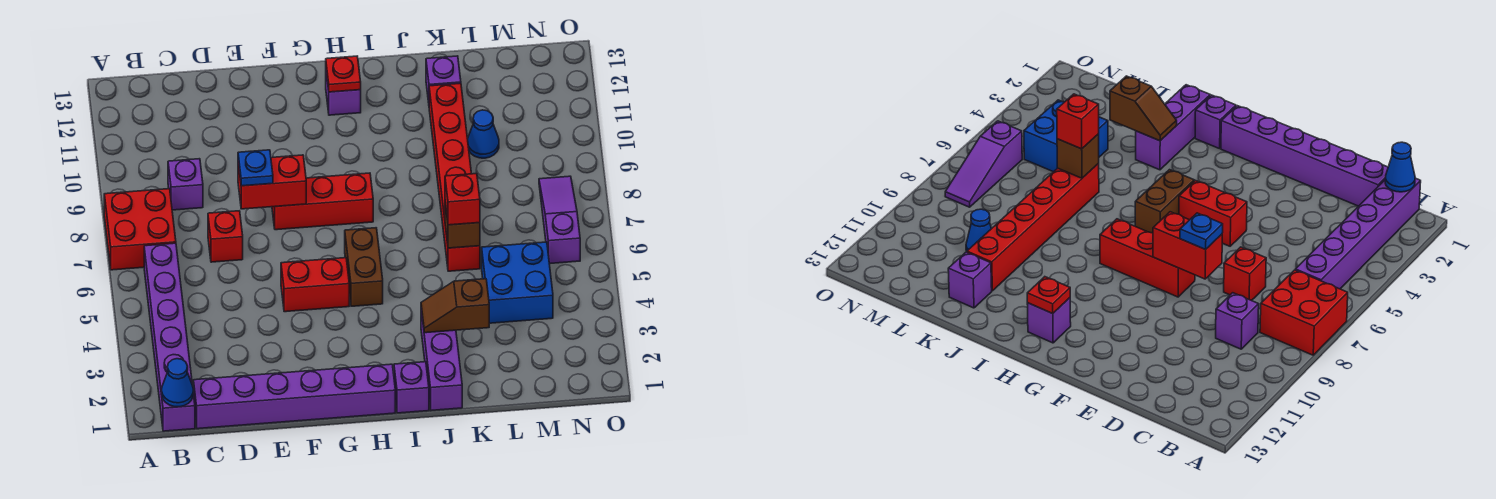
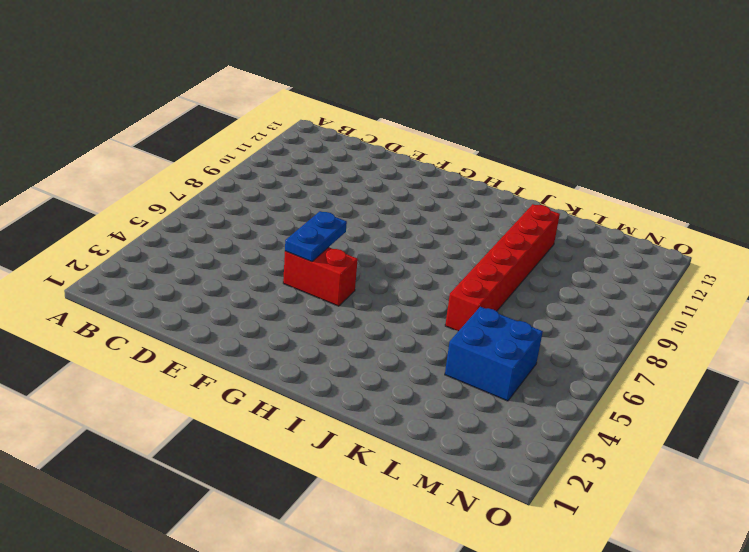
blue 1x2 plate [285,211,347,261] -> none
none -> red 2x2 brick [104,189,176,270]
none -> purple 1x6 brick [144,243,195,431]
none -> purple 1x6 brick [193,364,395,429]

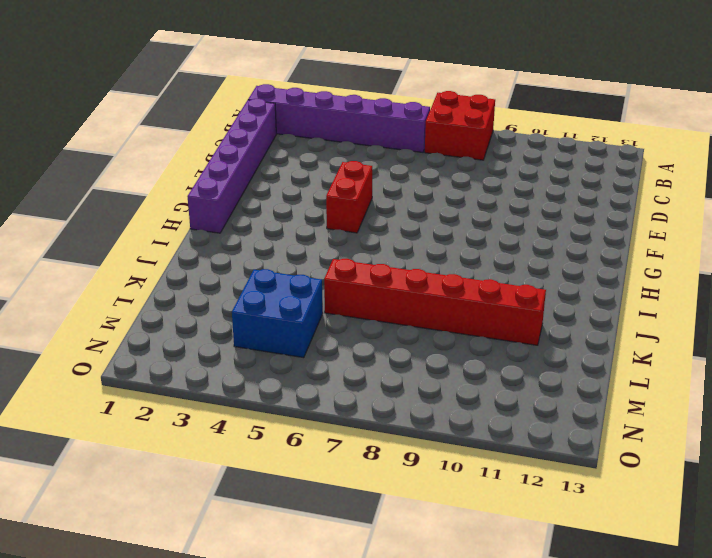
none -> purple 1x1 brick [168,159,203,210]
none -> red 1x1 brick [208,211,243,262]
none -> red 1x3 brick [272,173,373,230]

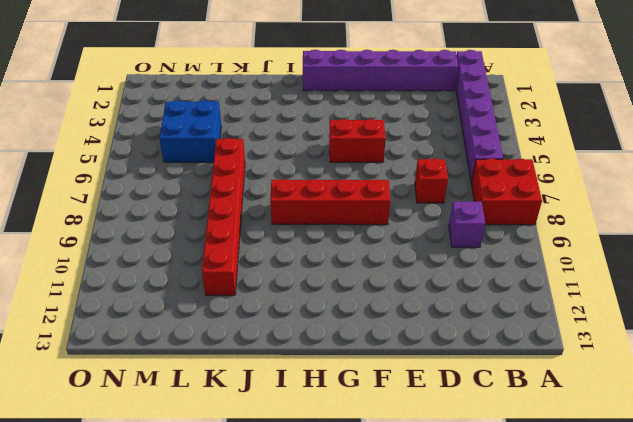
red 1x4 brick [270,179,390,225] -> red 1x3 brick [272,173,373,230]
none -> brown 1x2 brick [345,228,383,306]
none -> purple 1x1 brick [326,73,361,115]
none -> purple 1x1 brick [394,362,429,413]

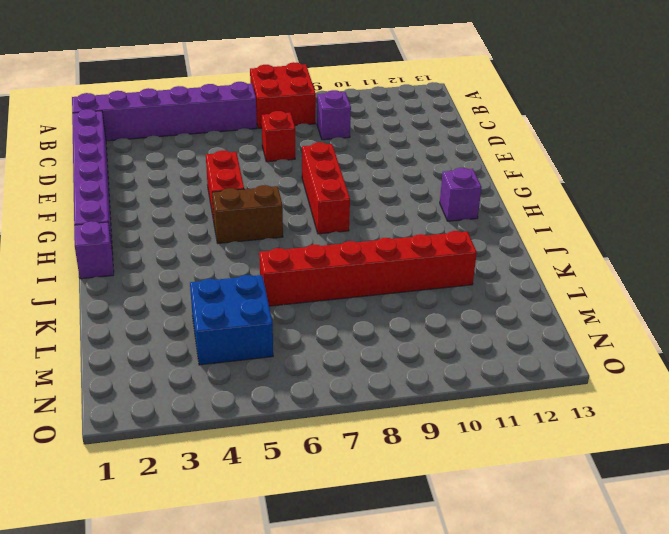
none -> purple 1x3 brick [421,310,462,411]
none -> purple 1x1 brick [426,56,461,103]
none -> blue 1x1 cone [468,110,499,158]

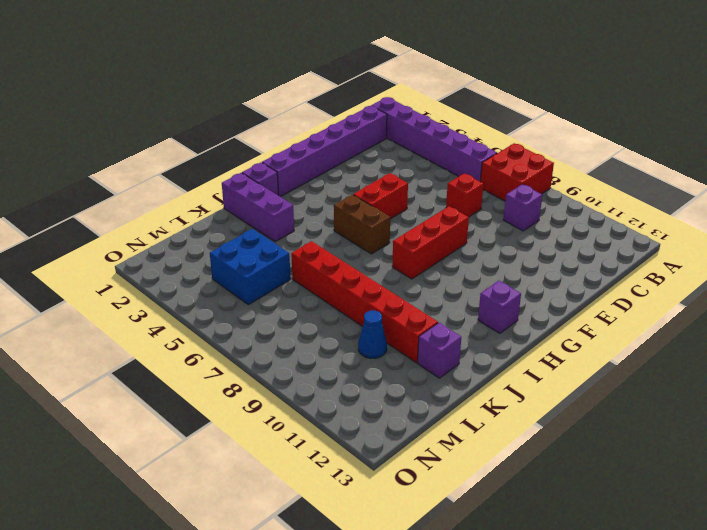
none -> purple 1x3 slope [539,176,580,264]
none -> blue 1x1 cone [162,359,193,407]
none -> red 1x2 brick [238,155,306,209]

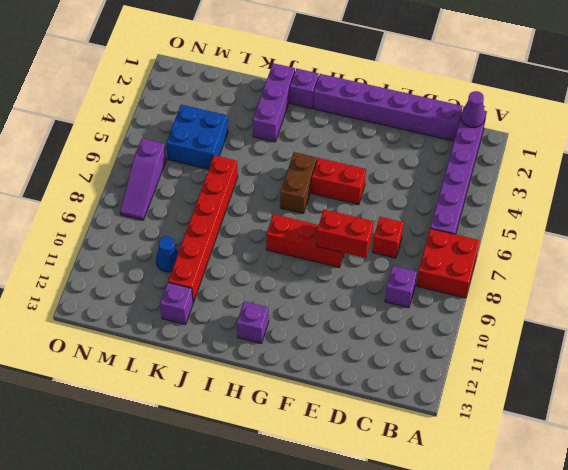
purple 1x1 cone [461,91,485,128] -> blue 1x1 cone [162,359,193,407]
none -> red 1x1 plate [326,56,361,92]
none -> brown 1x2 slope [421,279,489,333]
none -> brown 1x1 brick [445,203,480,248]

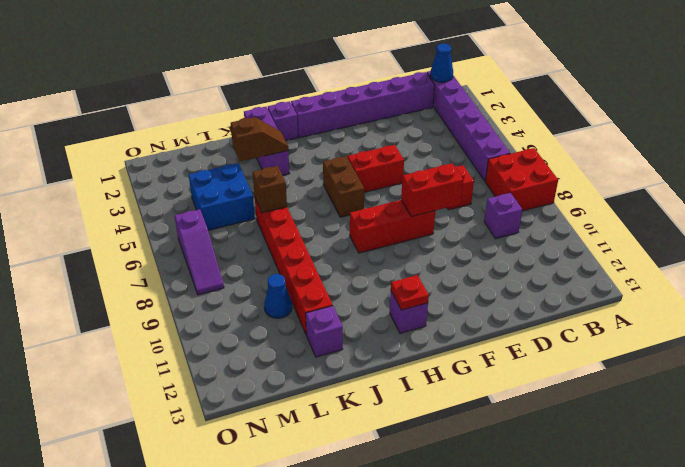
none -> blue 1x1 plate [238,150,273,186]
none -> red 1x1 brick [445,174,480,225]

